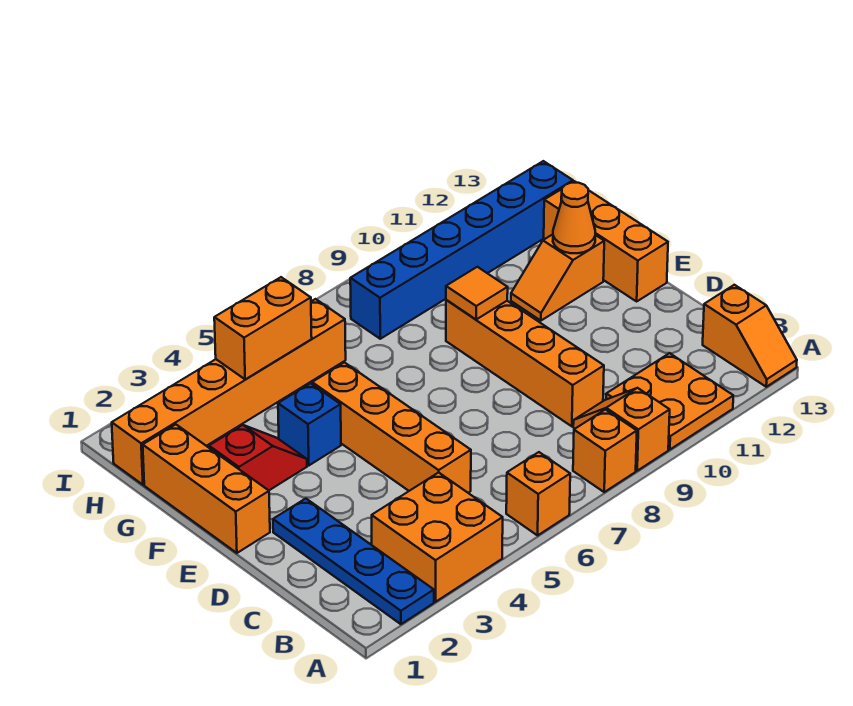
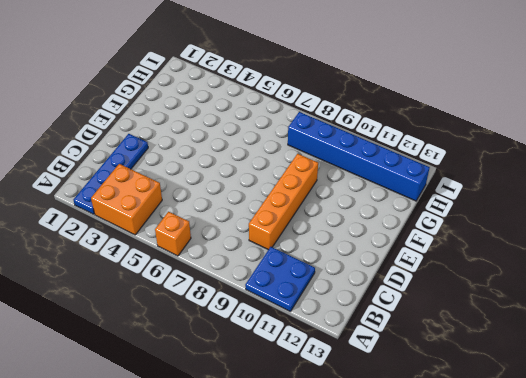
blue 2x2 plate [245,247,315,312] -> orange 2x2 plate [606,353,733,450]
none -> orange 1x1 brick [573,410,637,492]
none -> orange 1x2 slope [573,388,670,471]
none -> orange 1x2 slope [703,285,797,387]

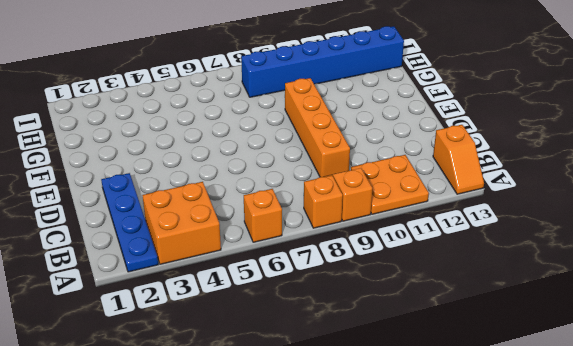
none -> orange 1x4 brick [312,362,471,493]
none -> orange 1x3 brick [143,425,270,553]
none -> orange 1x3 brick [544,181,668,301]

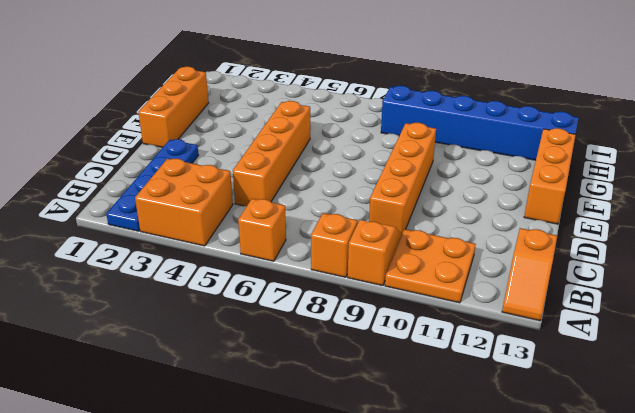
none -> red 1x2 slope [209,425,307,490]
none -> blue 1x1 brick [278,383,341,465]
none -> orange 1x2 slope [511,234,604,321]

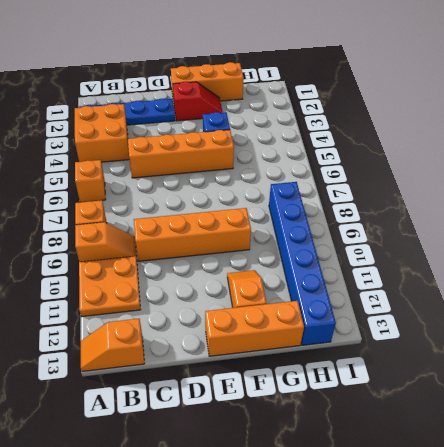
red 1x2 slope [173,82,223,121] -> red 1x2 slope turned to [209,425,307,490]
none -> orange 1x6 brick [112,299,346,485]
none -> orange 1x1 tile [446,267,508,319]
none -> orange 1x1 cone [553,183,595,253]

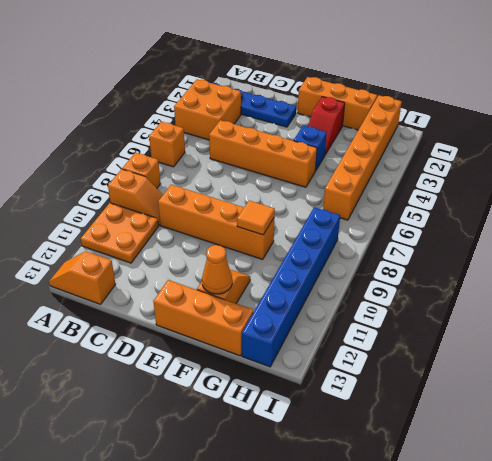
none -> orange 1x2 brick [214,277,312,379]

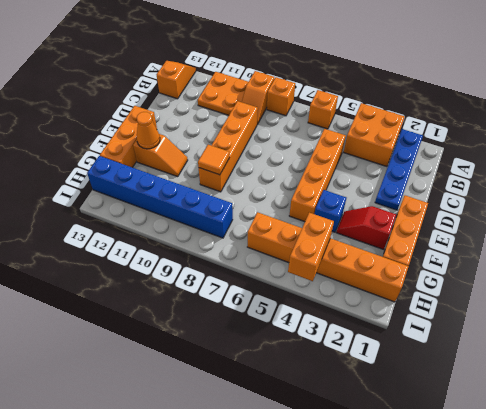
orange 1x2 brick [288,213,334,281] -> orange 1x2 brick turned to [214,277,312,379]

